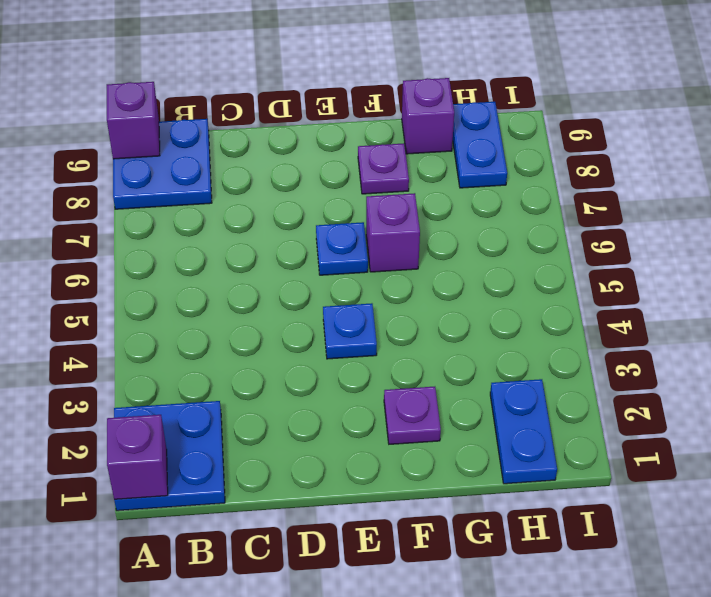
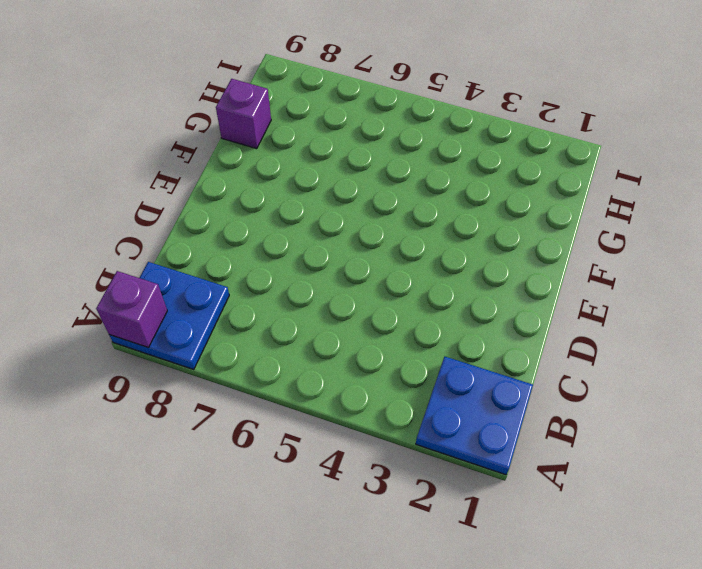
none -> blue 1x1 plate [323,303,377,359]
none -> blue 1x1 plate [316,222,368,275]
none -> purple 1x1 plate [384,387,441,444]

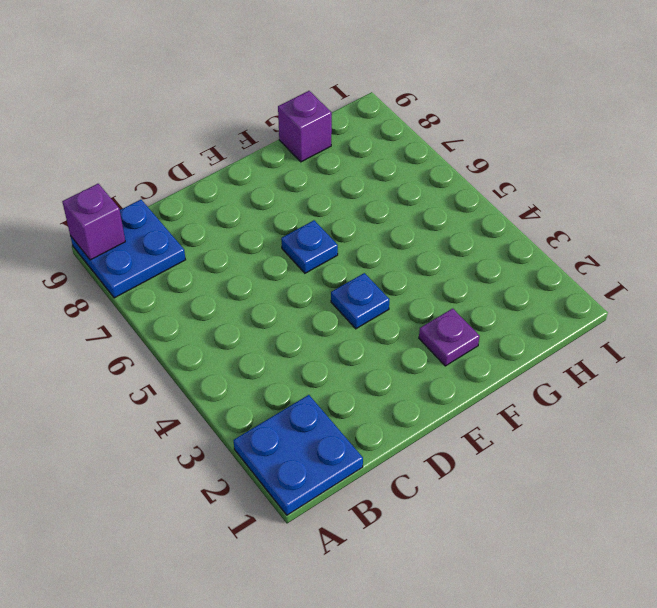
none -> purple 1x1 brick [366,193,420,272]
none -> purple 1x1 plate [358,143,409,194]
none -> blue 1x2 plate [490,379,557,484]

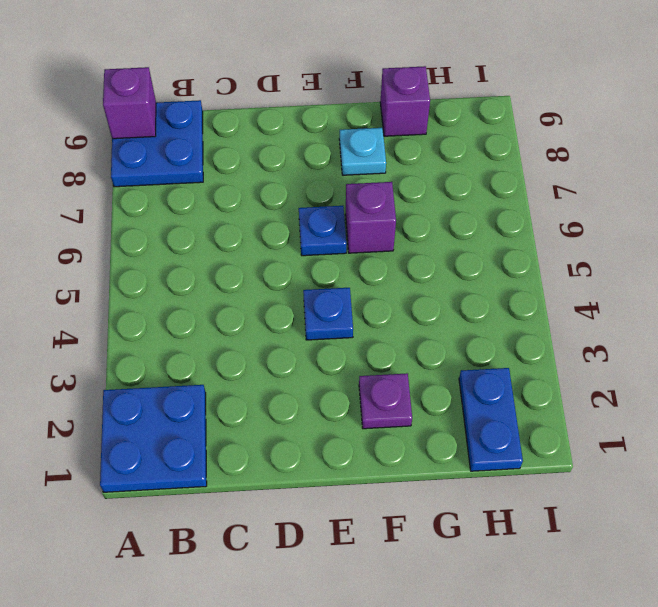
cyan 1x1 plate [339,128,386,175] -> purple 1x1 plate [358,143,409,194]
none -> blue 1x2 plate [453,102,507,188]
none -> purple 1x1 brick [107,415,168,500]

